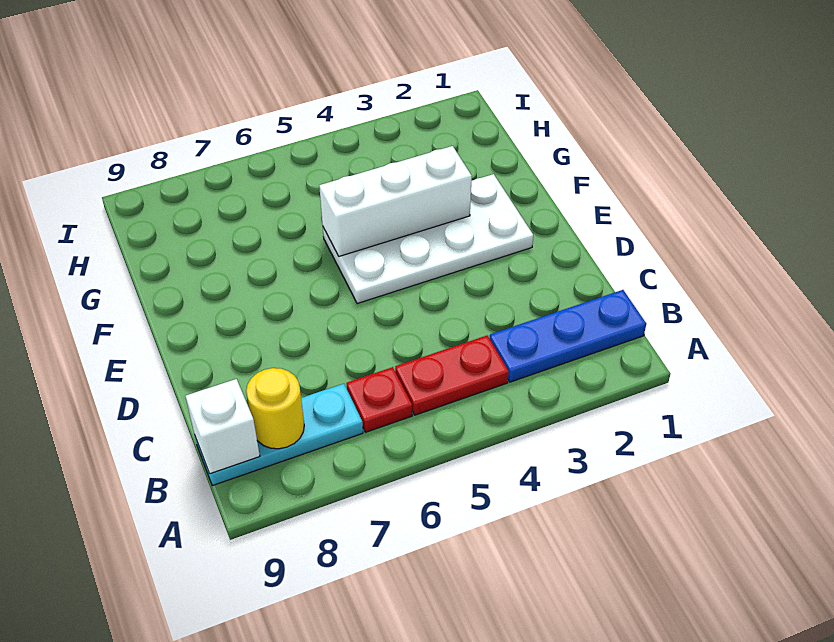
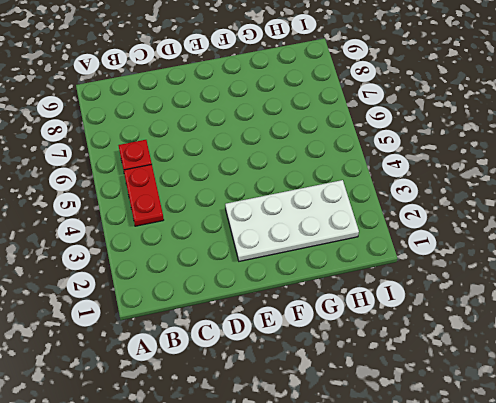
white 2x4 plate [225,180,359,261] -> white 2x4 plate turned to [323,174,533,304]
none -> blue 1x3 plate [490,290,646,382]
none -> cyan 1x3 plate [195,384,363,486]

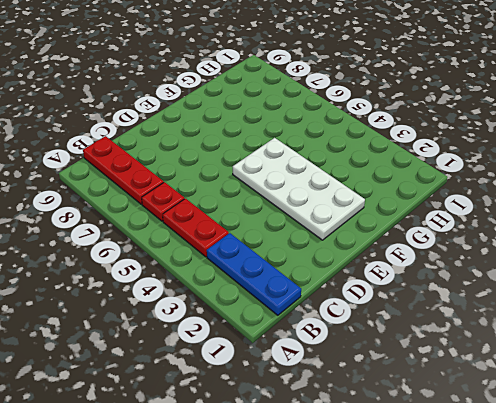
red 1x3 plate [83,136,164,205] -> cyan 1x3 plate [195,384,363,486]
none -> yellow 1x1 round brick [246,368,304,449]
none -> white 1x1 brick [186,379,260,474]

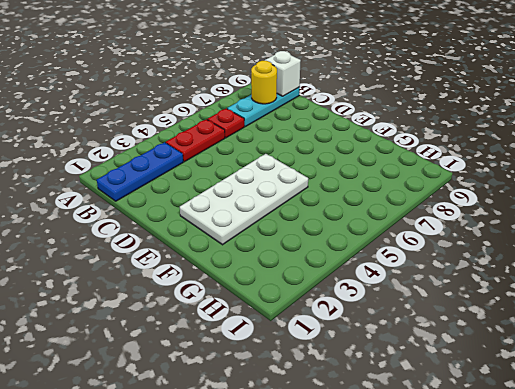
none -> white 1x3 brick [319,146,472,256]

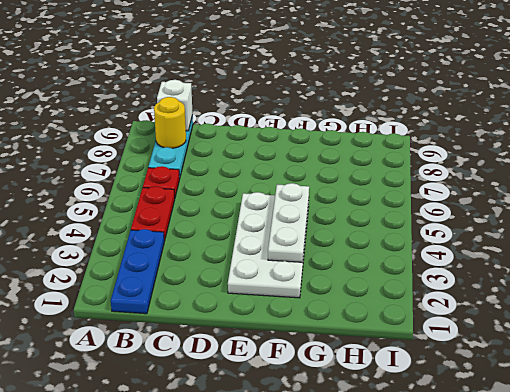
white 1x3 plate [268,183,309,262] -> white 1x3 brick [319,146,472,256]

